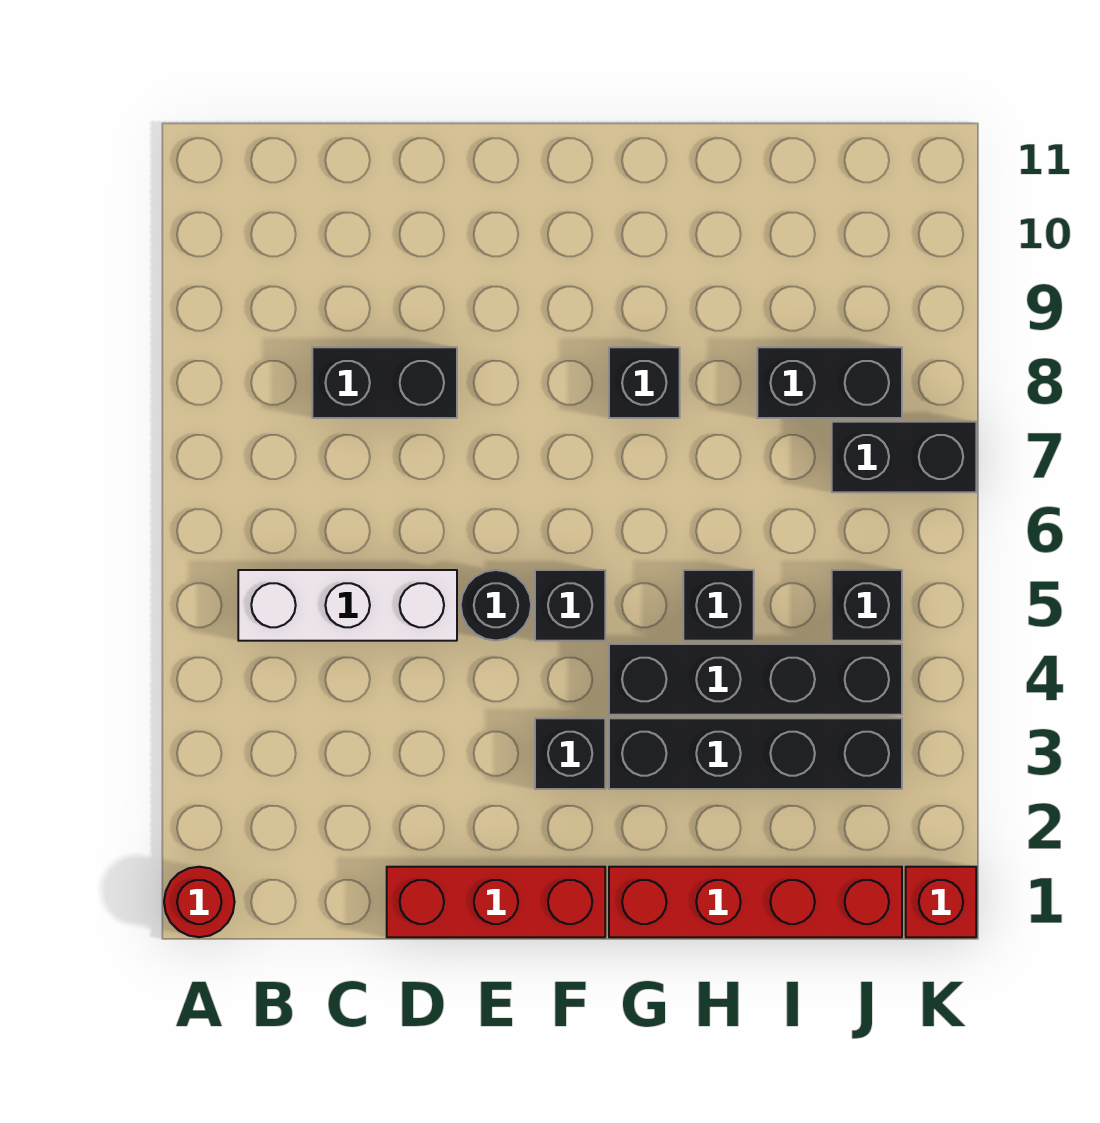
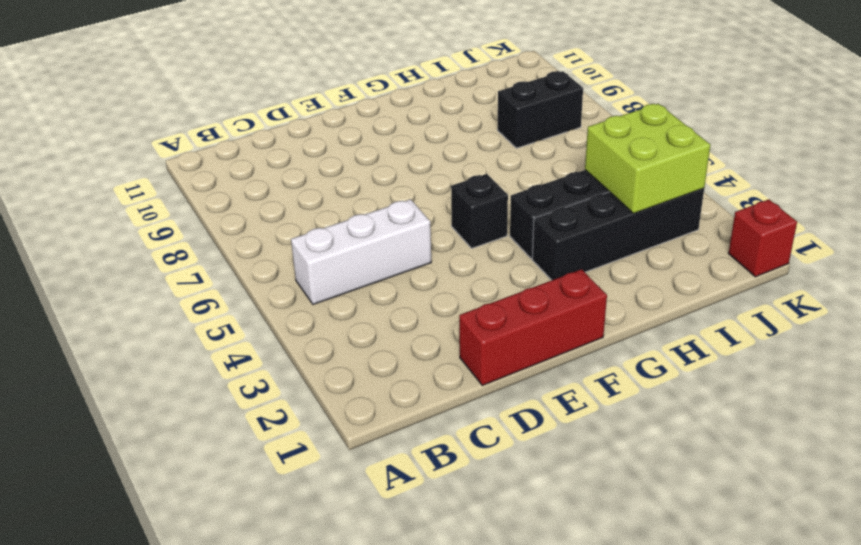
lime 2x2 brick [585,104,710,214] -> none
none -> red 1x1 round brick [164,867,235,937]
none -> black 1x2 brick [312,347,457,418]
none -> black 1x1 round brick [461,570,531,641]

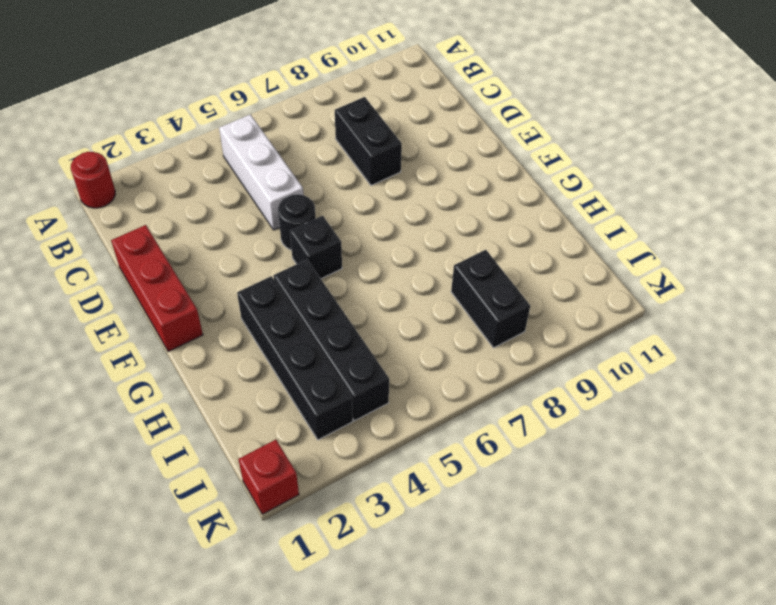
none -> black 1x1 brick [535,718,605,789]
none -> red 1x4 brick [609,867,902,937]
none -> black 1x1 brick [609,347,680,418]

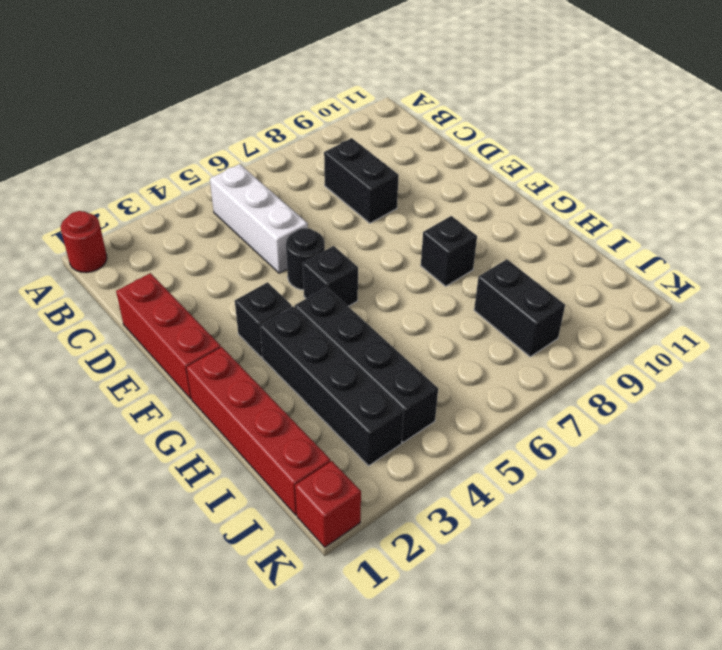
none -> black 1x1 brick [683,570,754,641]
none -> black 1x1 brick [832,570,902,641]
none -> black 1x2 brick [832,422,976,492]

